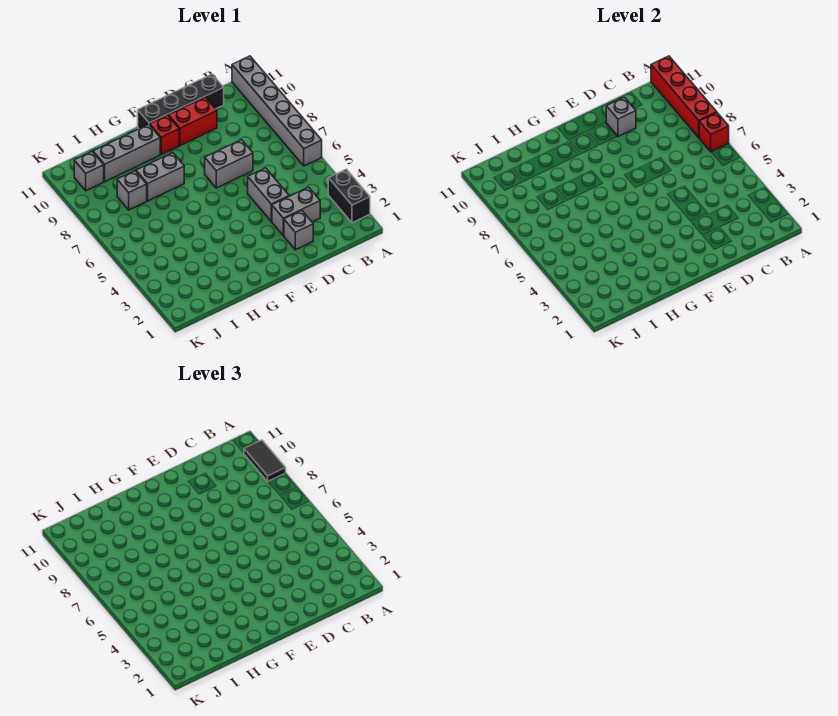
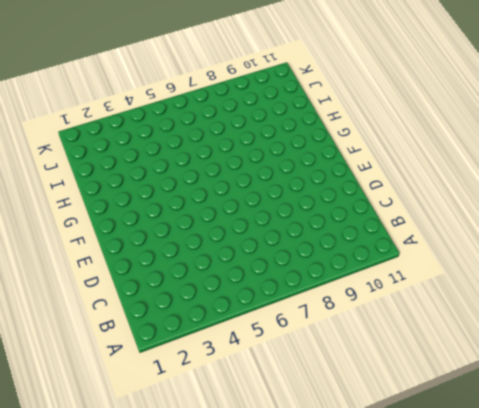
none -> black 1x2 brick [328,169,370,223]
none -> grey 1x6 brick [232,56,322,166]
none -> grey 1x2 brick [272,187,320,236]

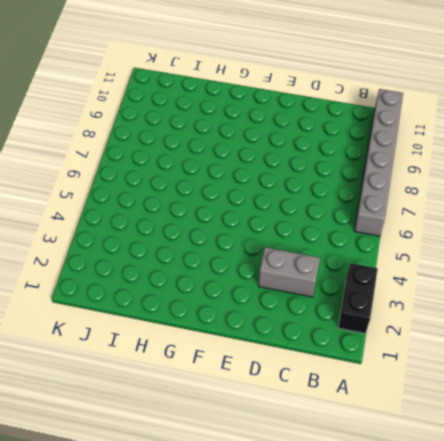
none -> black 1x4 brick [138,74,224,129]
none -> grey 1x1 brick [284,211,313,250]
none -> grey 1x2 brick [248,168,289,221]

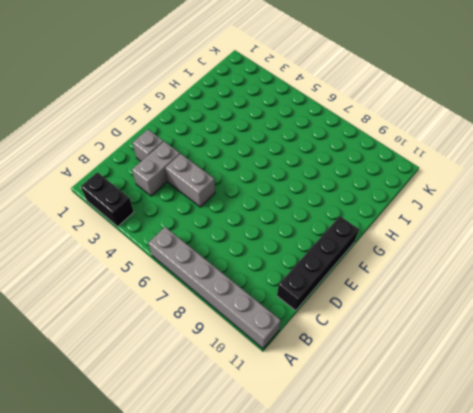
none -> grey 1x2 brick [205,140,253,188]
none -> red 1x2 brick [169,97,217,146]
none -> red 1x1 brick [150,115,179,155]

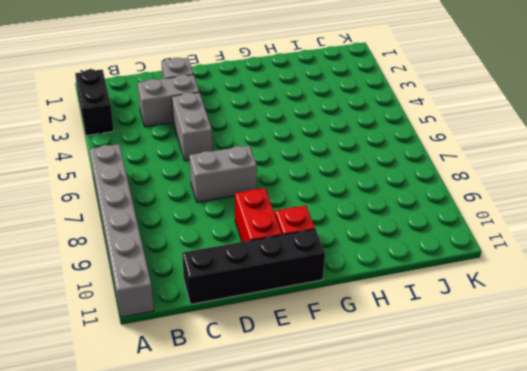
red 1x2 brick [235,188,282,242] -> red 1x2 brick turned to [169,97,217,146]
none -> grey 1x2 brick [136,153,184,201]
none -> grey 1x3 brick [93,124,160,182]
none -> grey 1x1 brick [117,171,147,210]

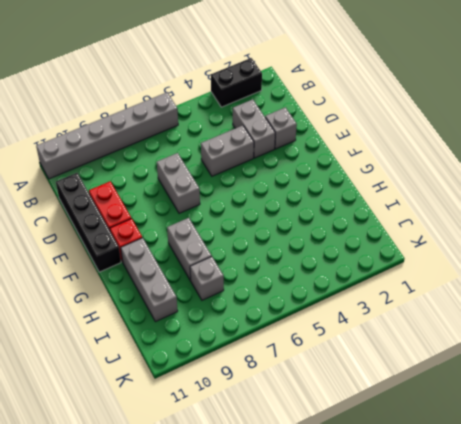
none -> grey 1x1 brick [74,152,104,191]
none -> red 1x1 brick [699,113,729,152]
none -> red 1x4 brick [651,56,717,138]

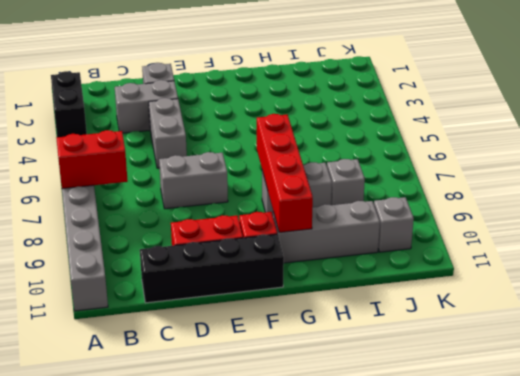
red 1x2 brick [56,130,128,189] -> red 1x1 brick [699,113,729,152]
red 1x4 brick [257,114,313,232] -> red 1x4 brick moved to [651,56,717,138]
none -> grey 1x1 brick [606,97,636,137]
none -> black 1x2 tile [244,440,286,481]

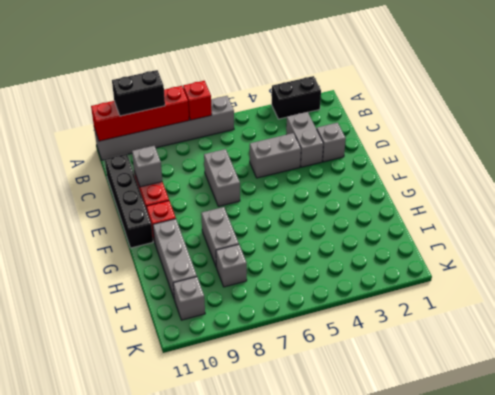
black 1x2 brick [112,70,165,116] -> black 1x2 tile [244,440,286,481]

